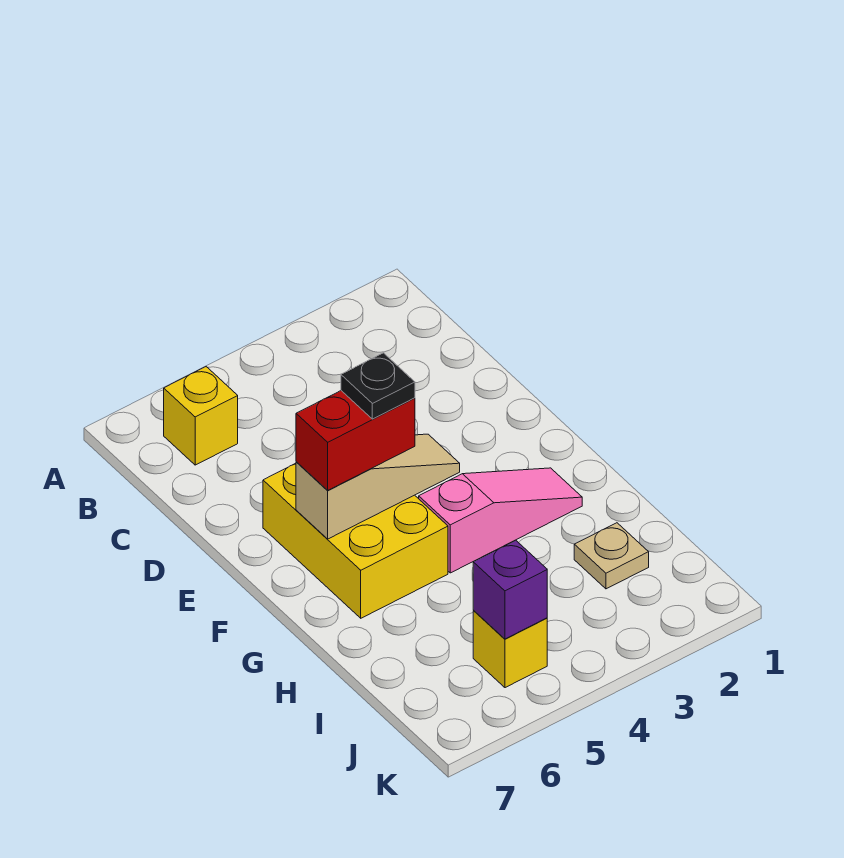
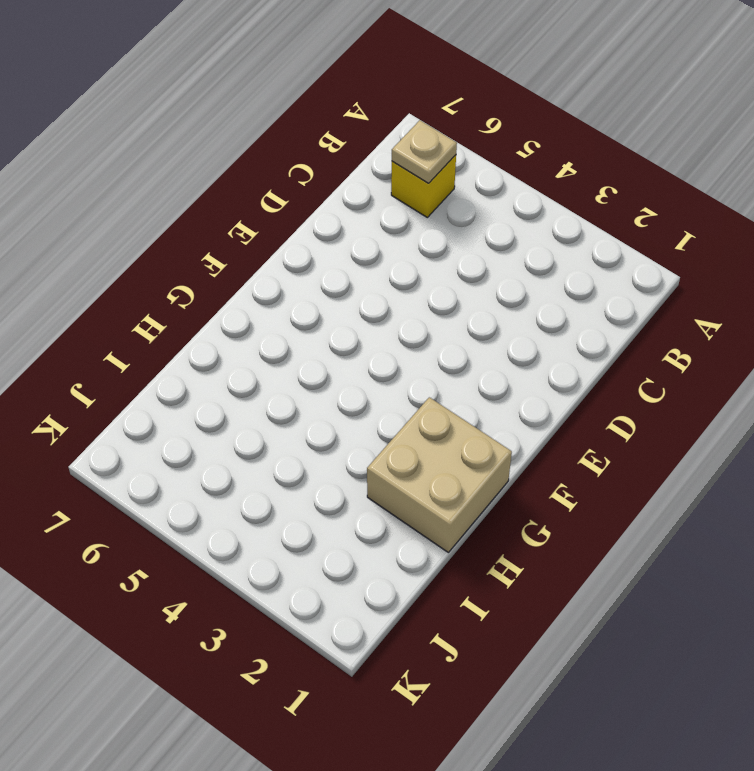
tan 1x1 plate [392,120,457,183] -> tan 1x1 plate moved to [574,523,649,589]
tan 2x2 brick [367,397,512,552] -> pink 1x3 slope [419,468,582,573]
none -> yellow 2x3 brick [263,463,448,618]
none -> yellow 1x1 brick [473,611,547,688]

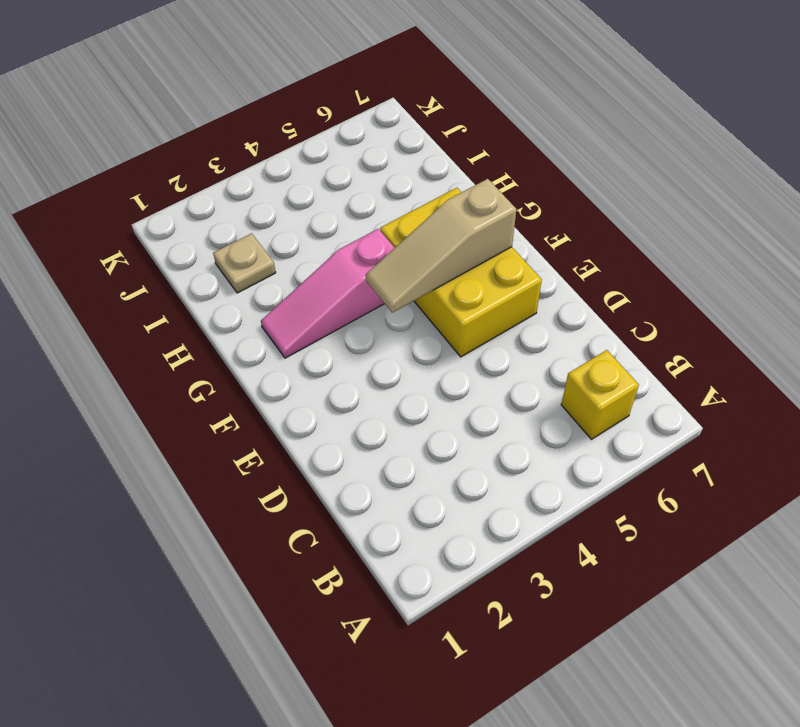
none -> yellow 1x1 brick [473,611,547,688]
none -> purple 1x1 brick [473,541,547,639]

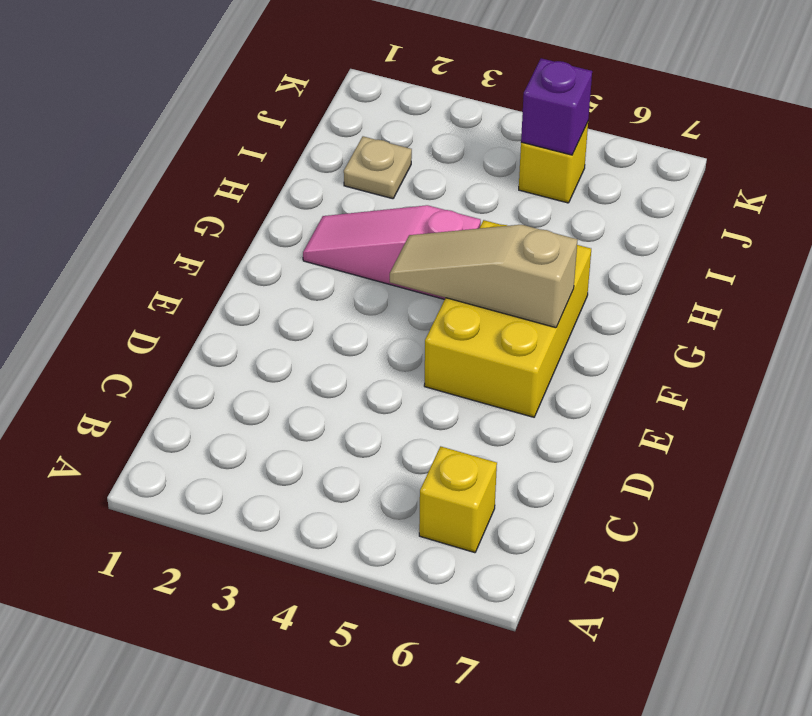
none -> red 1x2 brick [296,391,415,490]
none -> black 1x1 plate [341,353,415,419]

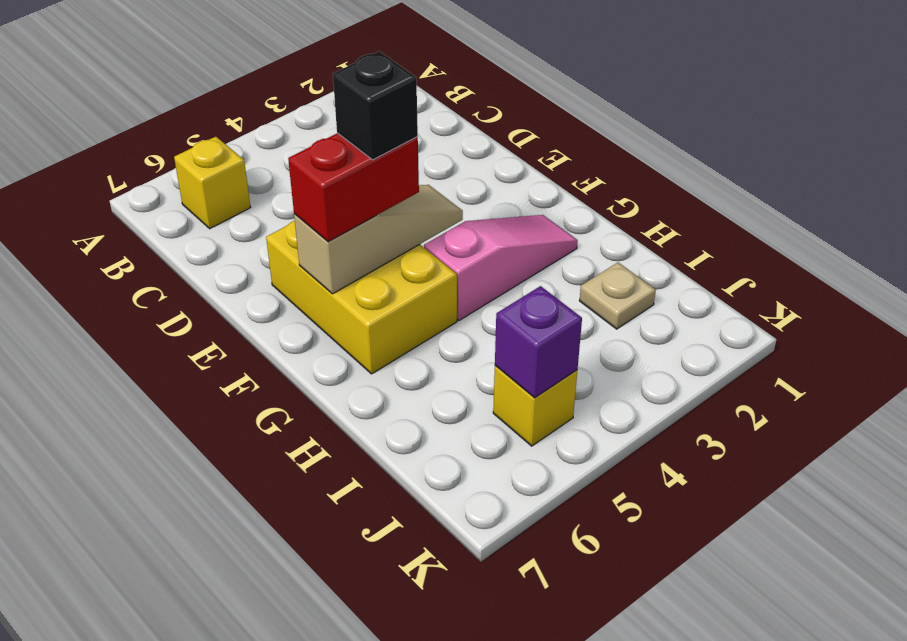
black 1x1 brick [333,51,418,160] -> black 1x1 plate [341,353,415,419]

